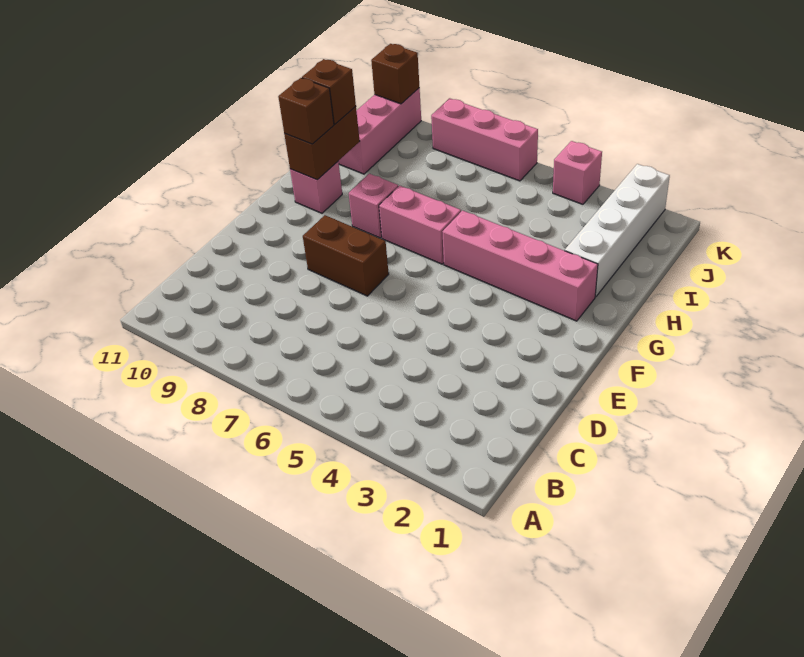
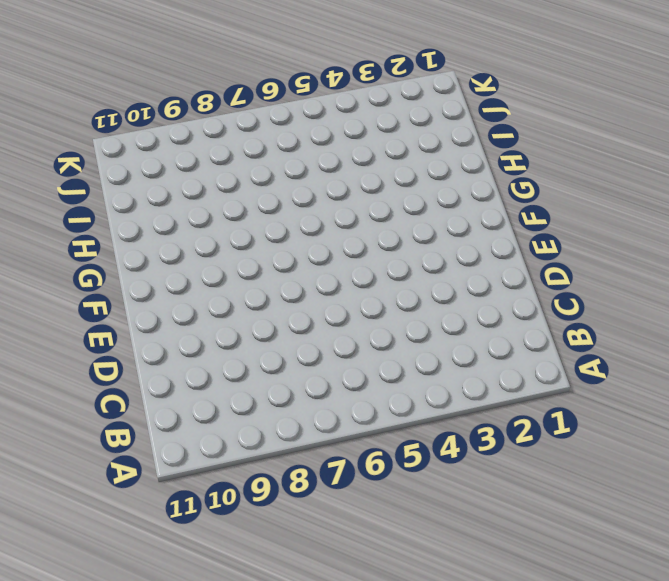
none -> brown 1x2 brick [303,215,389,296]
none -> pink 1x4 brick [442,210,598,321]
none -> pink 1x2 brick [379,186,461,264]

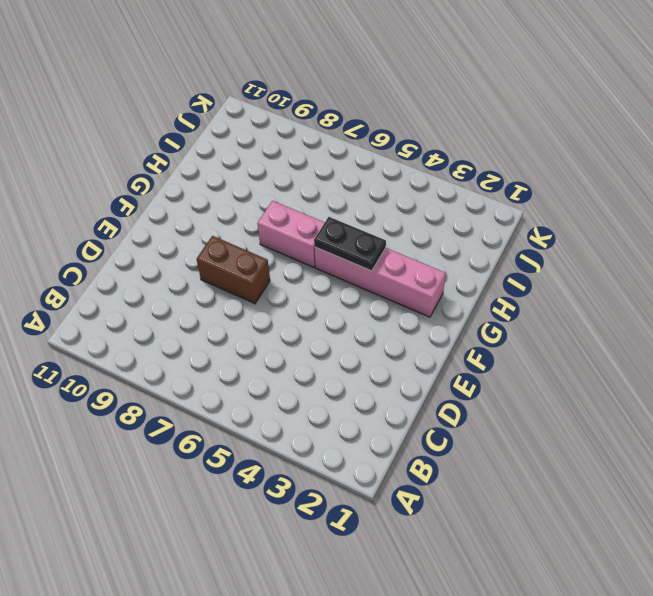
black 1x2 plate [314,217,386,271] -> none
none -> pink 1x1 brick [349,174,398,238]
none -> pink 1x1 brick [290,162,342,213]
none -> white 1x4 brick [565,164,670,297]

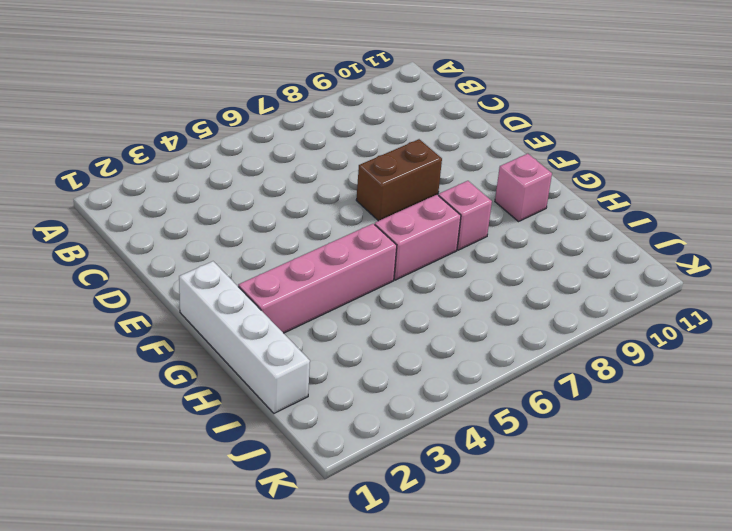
white 1x4 brick [179,261,310,413] -> white 1x4 brick moved to [565,164,670,297]
none -> pink 1x3 brick [338,88,421,174]
none -> pink 1x1 brick [553,141,602,204]
none -> pink 1x3 brick [431,98,538,181]

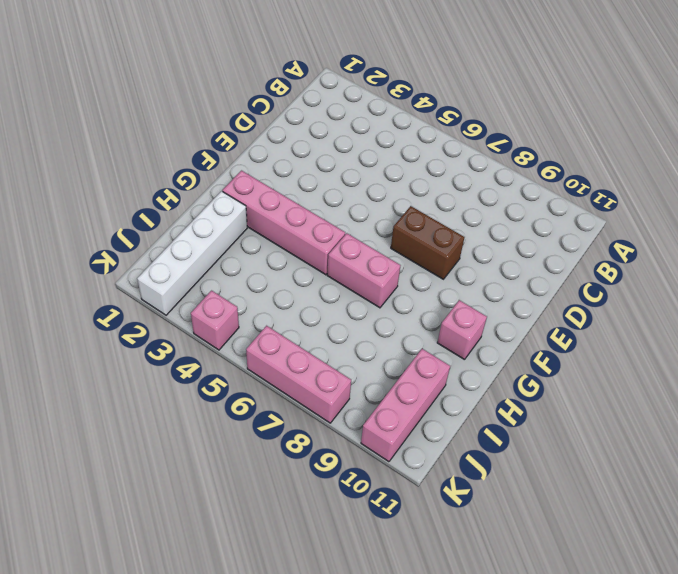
none -> pink 1x1 brick [349,174,398,238]
none -> brown 1x2 brick [284,107,360,180]
none -> brown 1x1 brick [371,44,419,104]

